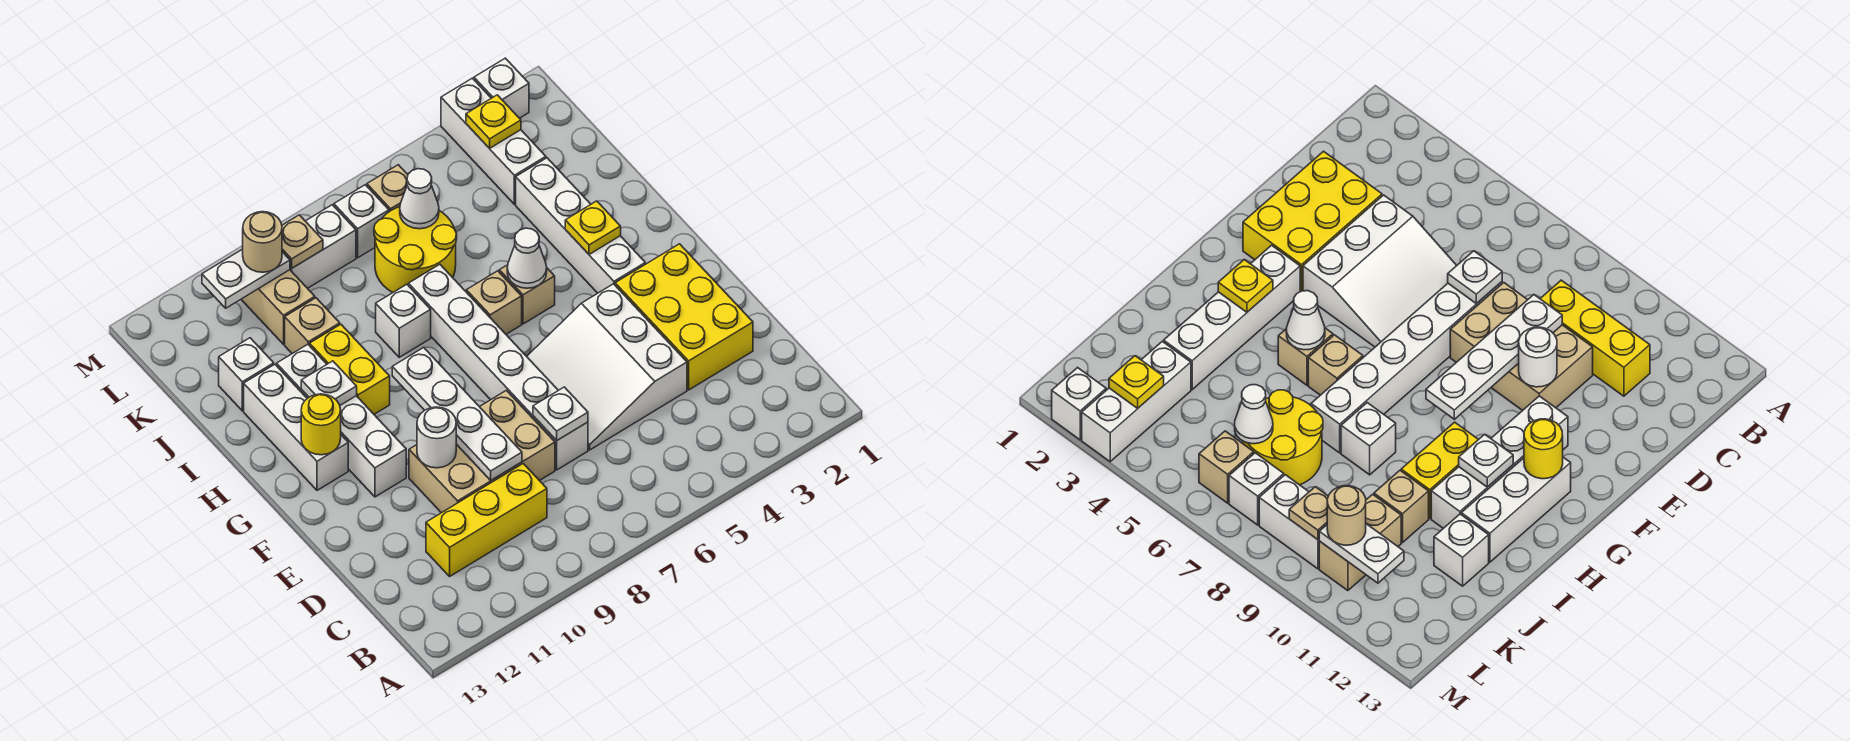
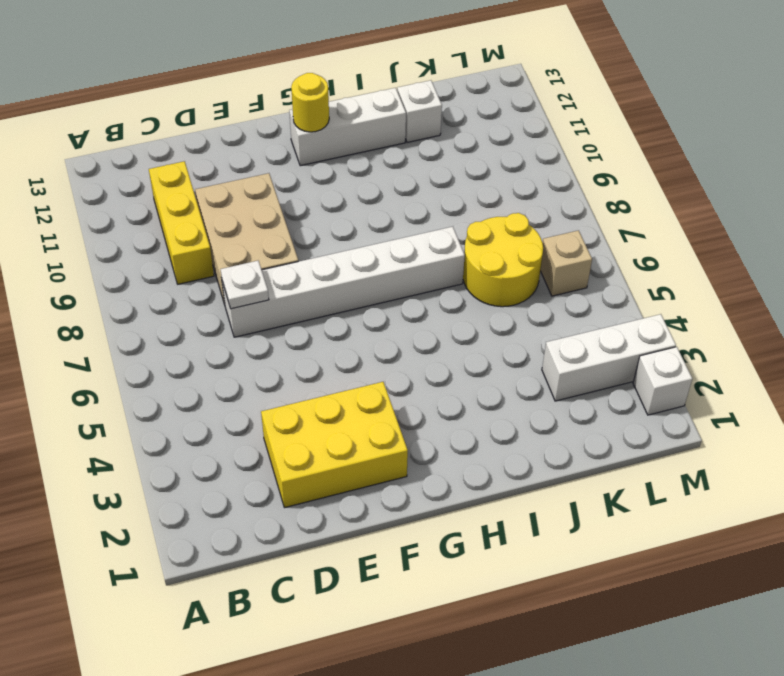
none -> white 3x3 slope [527,284,687,450]
none -> white 1x4 brick [277,344,406,497]
none -> white 1x4 brick [516,158,645,293]
none -> tan 1x1 brick [499,265,555,324]

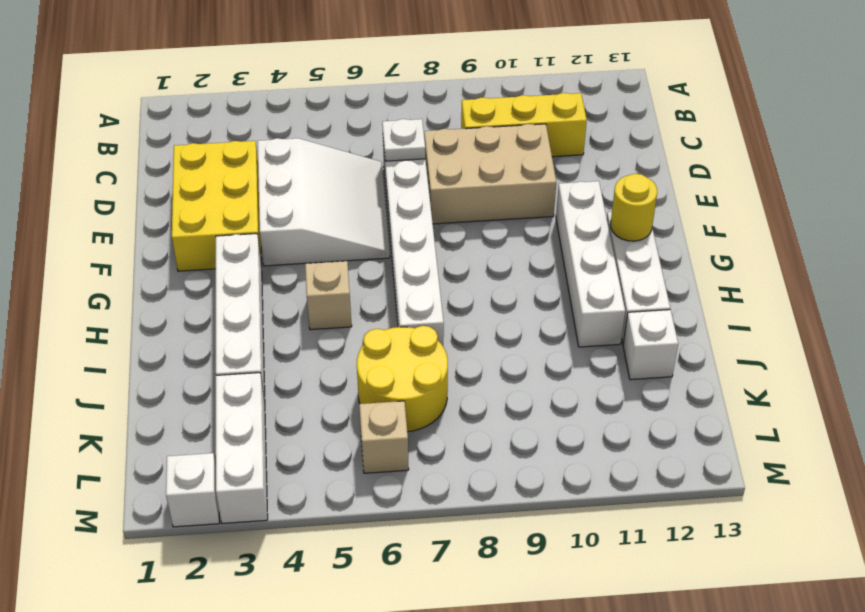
none -> tan 1x1 brick [466,271,522,334]
none -> yellow 1x2 brick [310,324,390,414]
none -> white 1x1 brick [376,284,431,357]
none -> tan 1x1 brick [285,298,340,354]

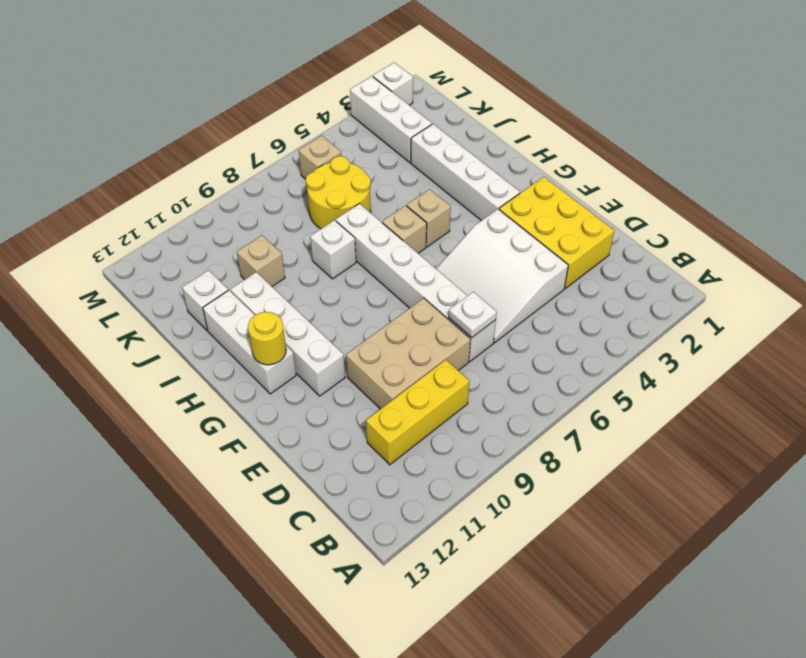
none -> yellow 1x2 brick [310,324,390,414]
none -> tan 1x2 brick [241,270,315,344]
none -> white 1x1 brick [334,185,389,258]
none -> white 1x2 brick [290,205,356,288]

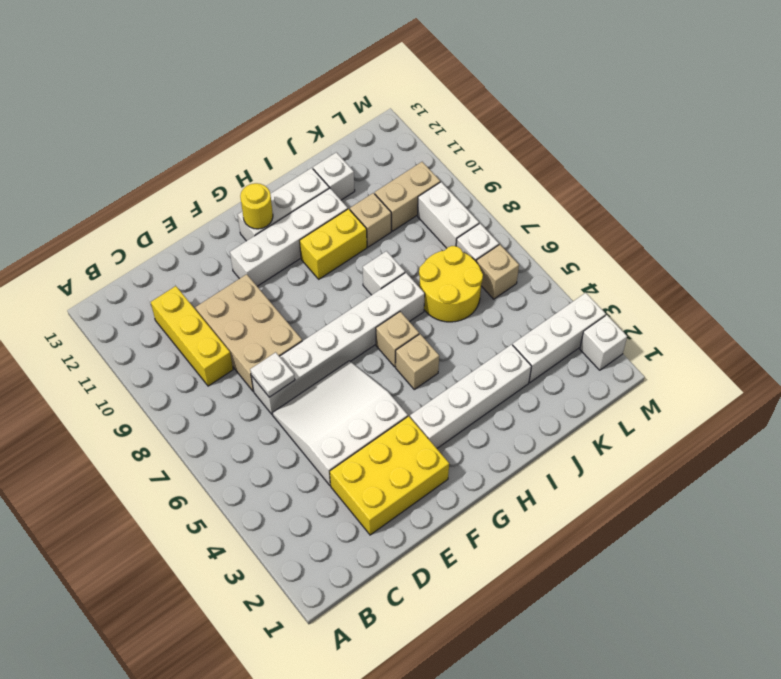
none -> white 1x4 plate [392,348,522,480]
none -> white 1x1 round brick [417,407,456,468]
none -> yellow 1x1 plate [565,201,621,254]
none -> white 1x1 cone [507,228,547,288]

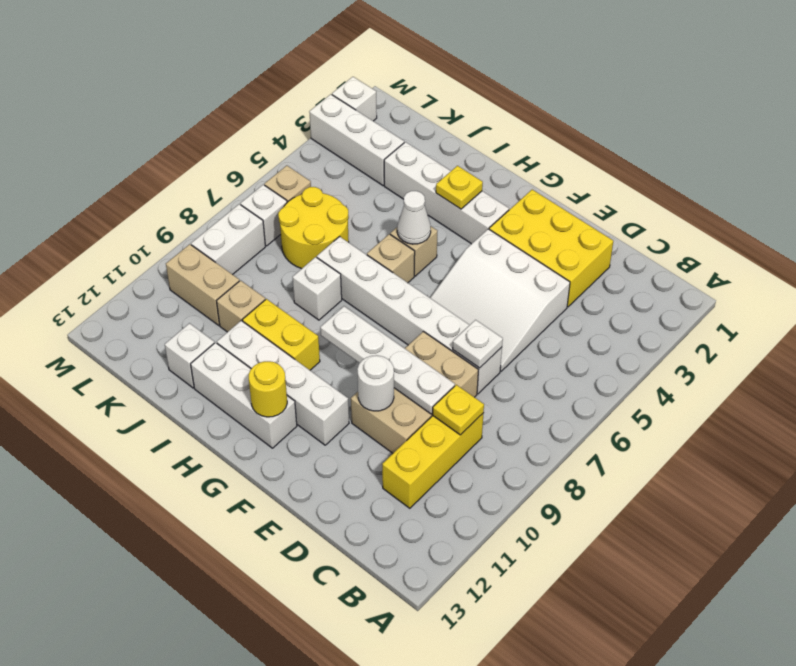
yellow 1x1 plate [433,385,484,435] -> yellow 1x1 plate moved to [466,95,521,148]
none -> white 1x1 plate [301,361,357,405]
none -> white 1x1 cone [400,169,439,229]
none -> tan 1x1 plate [282,215,323,268]
none -> white 1x2 plate [202,249,290,308]

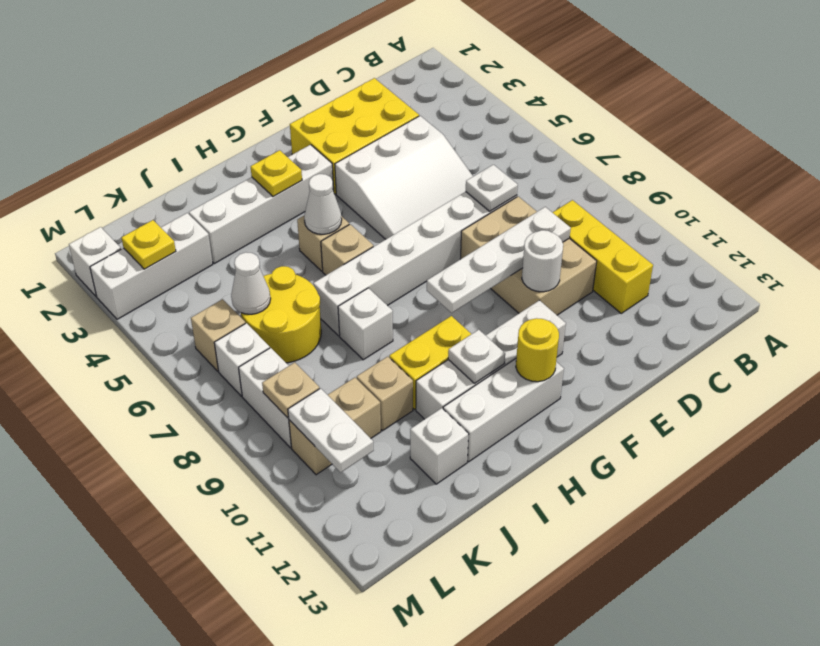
none -> tan 1x1 round brick [243,212,282,272]

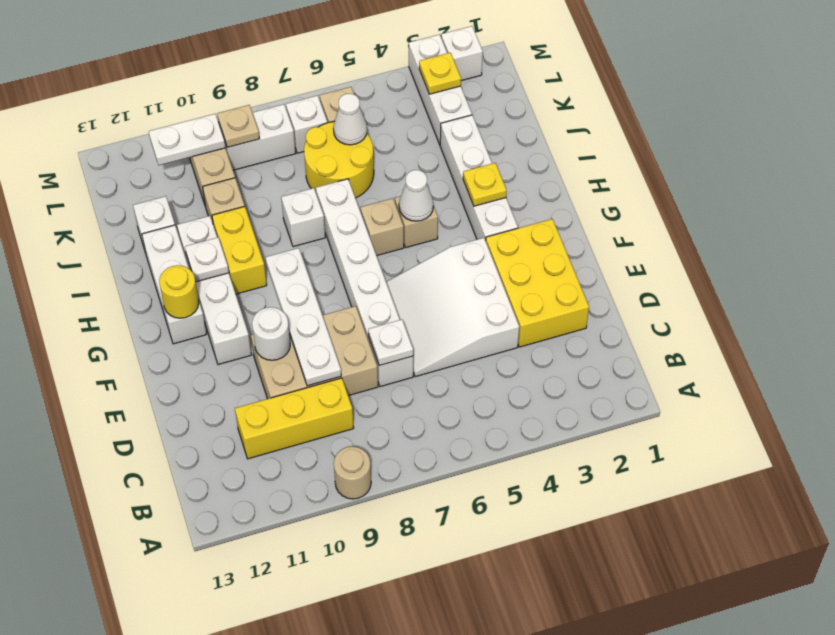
tan 1x1 round brick [334,446,371,499] -> tan 1x1 round brick moved to [243,212,282,272]

